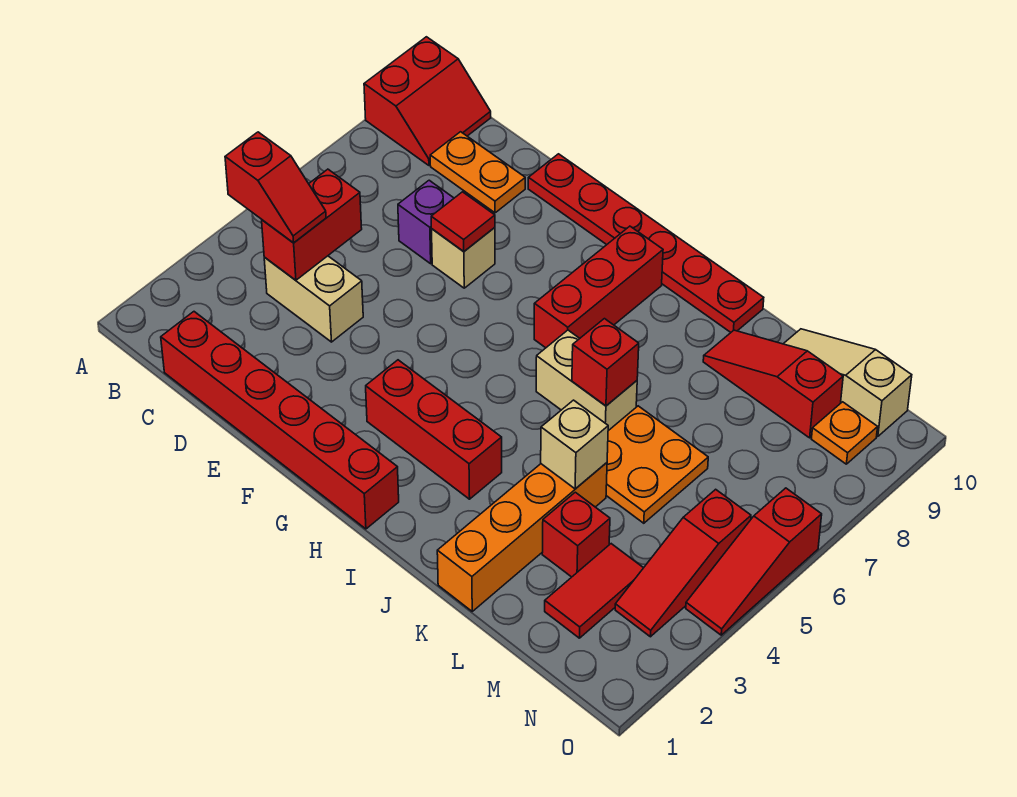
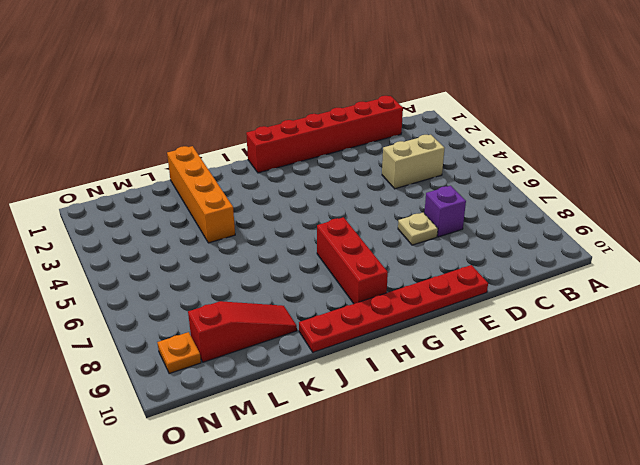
tan 1x1 plate [398,213,438,245] -> tan 1x1 brick [432,228,495,288]
none -> red 2x2 slope [364,37,491,165]
none -> orange 1x2 plate [430,132,525,213]
none -> red 1x3 brick [366,360,502,499]

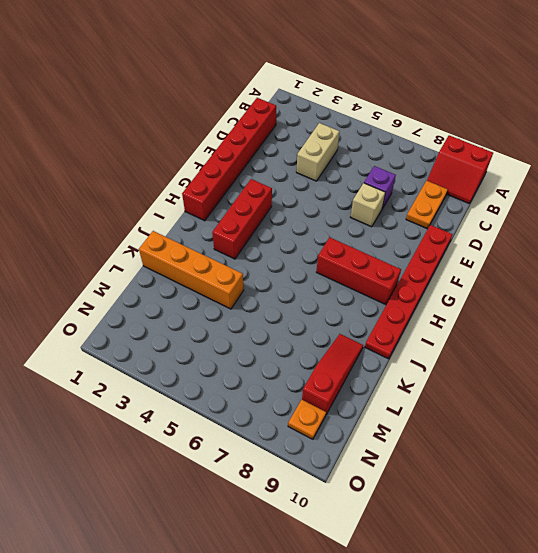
none -> tan 1x2 brick [536,330,637,431]
none -> orange 2x2 plate [606,406,708,523]
none -> red 1x1 brick [542,492,610,577]

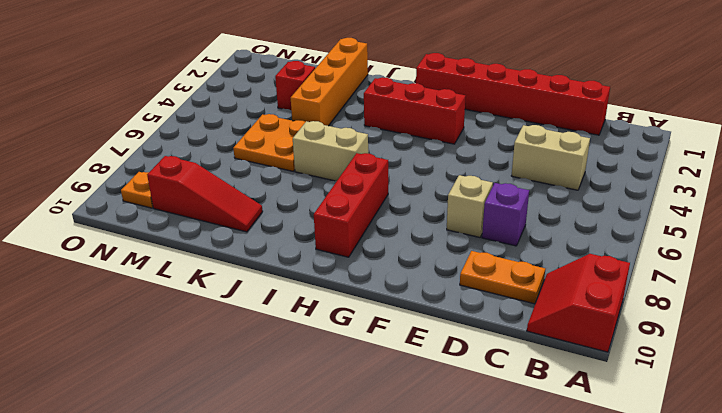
none -> red 1x6 plate [528,154,764,332]
none -> tan 1x3 slope [784,329,912,437]
none -> red 1x2 tile [545,544,643,638]

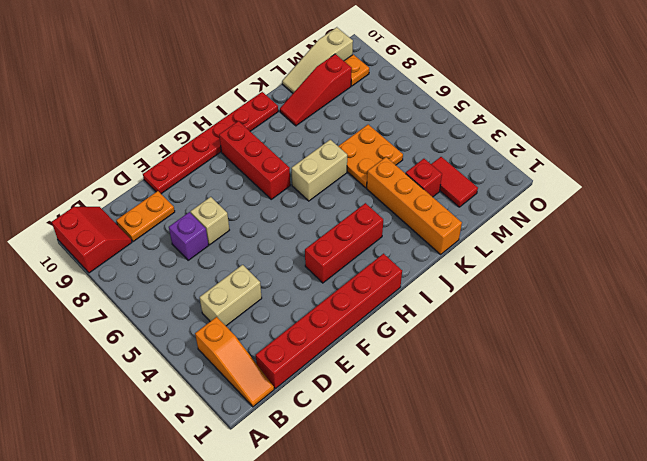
orange 1x3 slope [195,317,274,407] -> none
none -> red 1x3 slope [615,489,751,637]
none -> red 1x3 slope [686,488,822,635]
none -> red 1x2 brick [262,169,362,280]

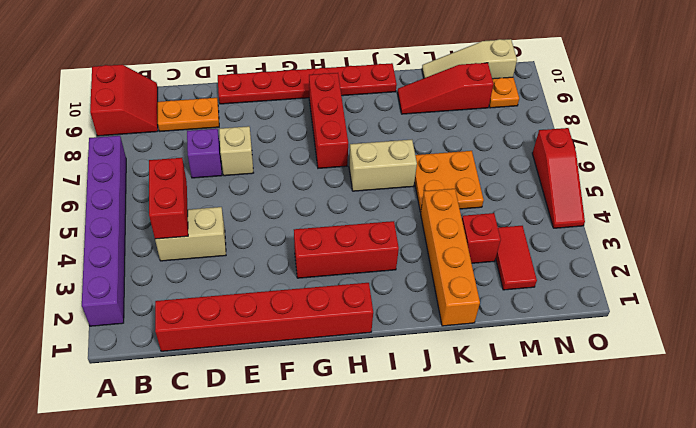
purple 1x6 brick [82,136,126,326] -> none
none -> red 1x3 slope [615,489,751,637]
none -> red 1x1 tile [431,192,495,251]
none -> red 1x1 brick [572,319,639,406]

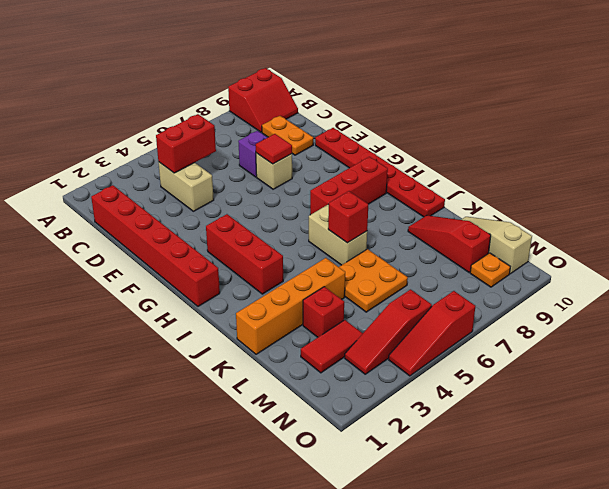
none -> tan 1x1 brick [541,400,608,489]
none -> red 1x2 slope [225,132,326,243]

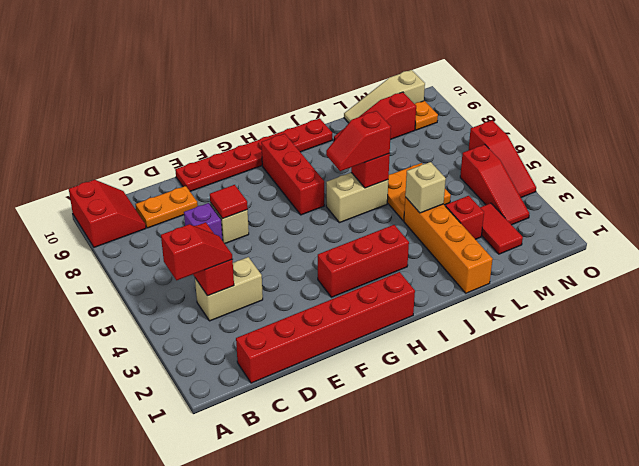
red 1x2 slope [326,111,391,171] -> none

